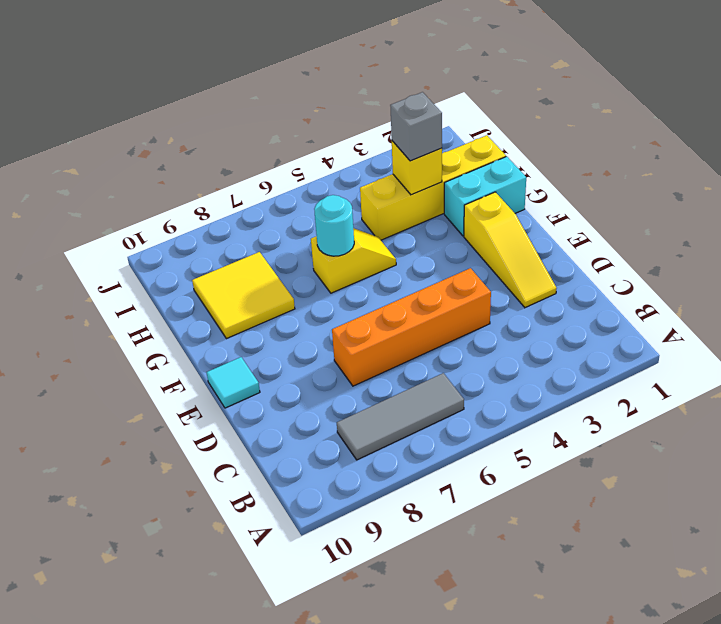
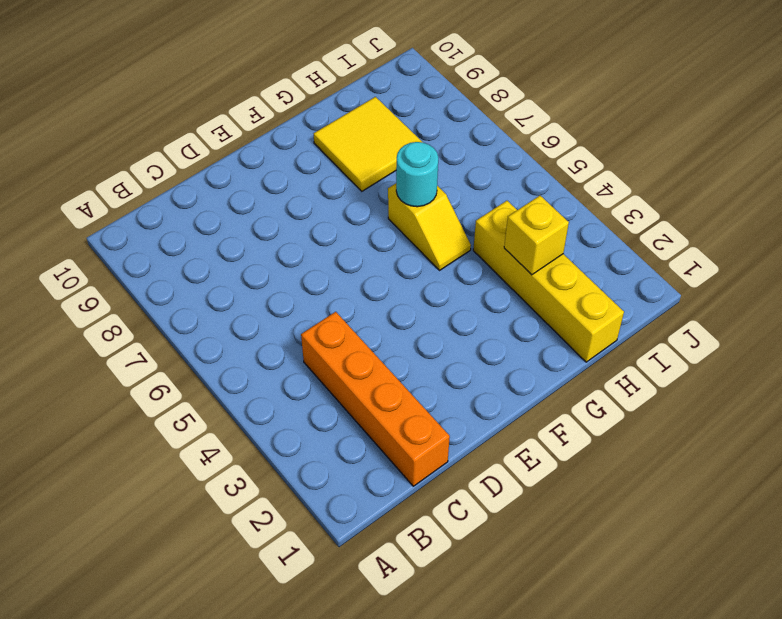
orange 1x4 brick [301,312,450,486] -> orange 1x4 brick moved to [332,268,491,386]
none -> grey 1x3 tile [337,373,464,460]
none -> yellow 1x3 slope [464,192,557,308]

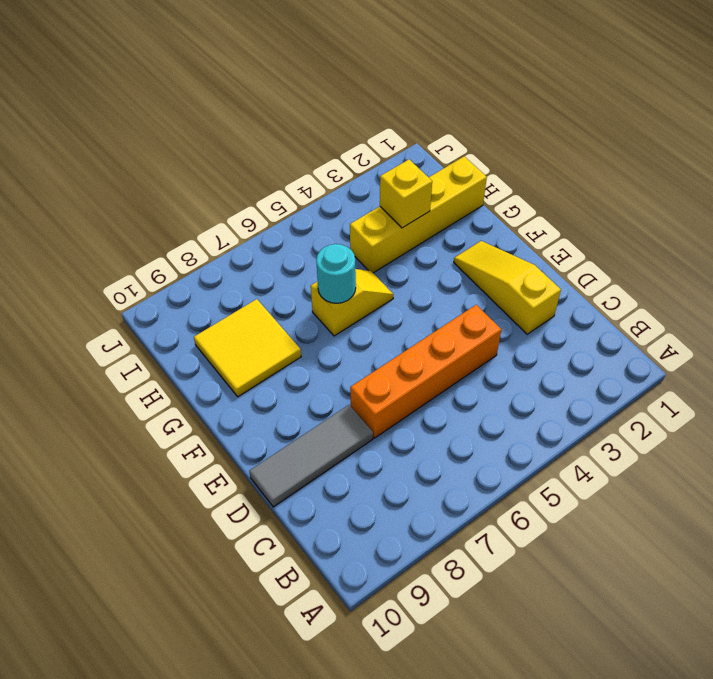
yellow 1x3 slope [454,241,561,334] -> yellow 1x3 slope turned to [464,192,557,308]
grey 1x3 tile [249,405,373,507] -> grey 1x3 tile moved to [337,373,464,460]
none -> cyan 1x1 tile [207,357,260,408]
none -> cyan 1x2 brick [444,157,526,236]

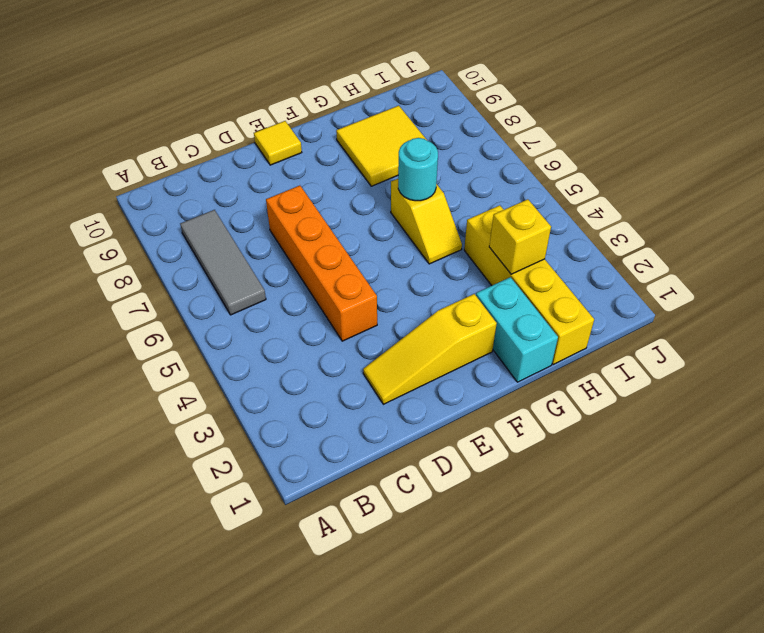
yellow 1x1 tile [254,121,302,165] -> cyan 1x1 tile [207,357,260,408]
none -> grey 1x1 brick [390,92,442,161]

